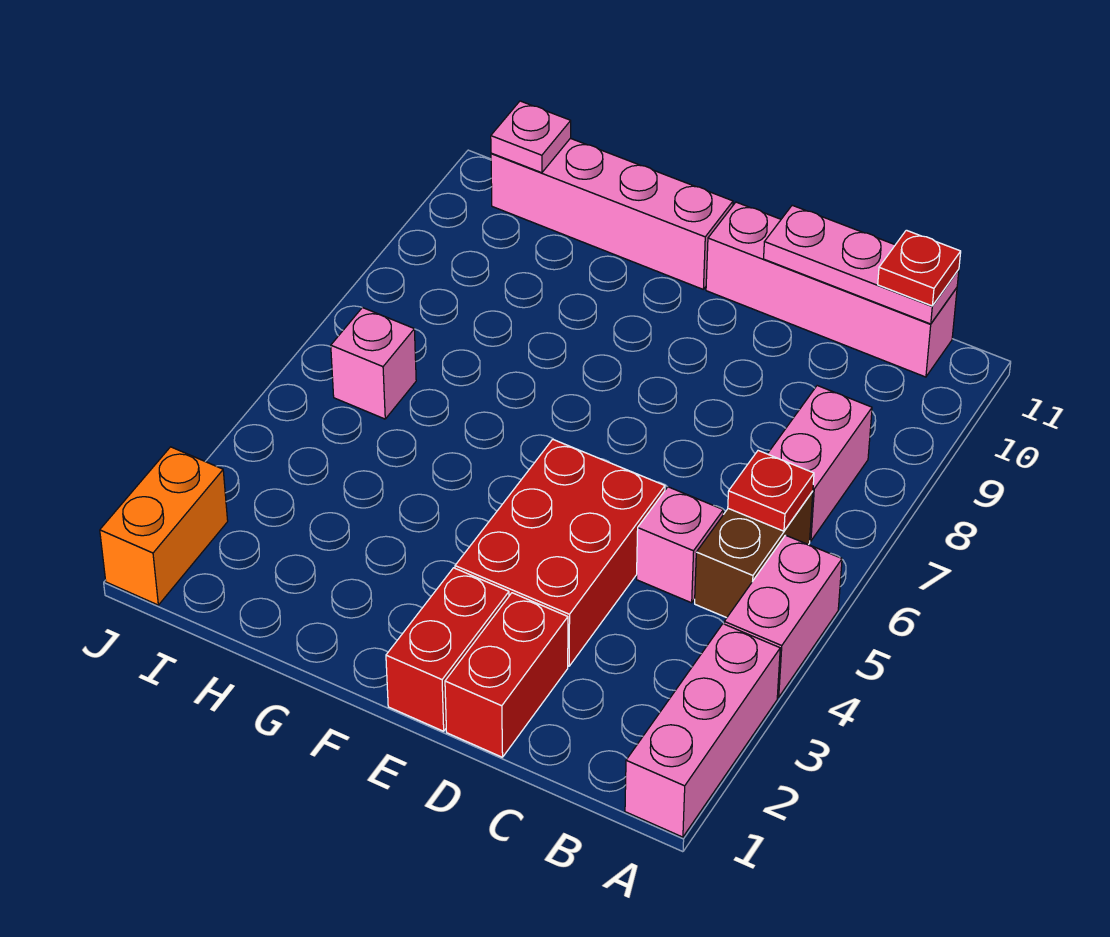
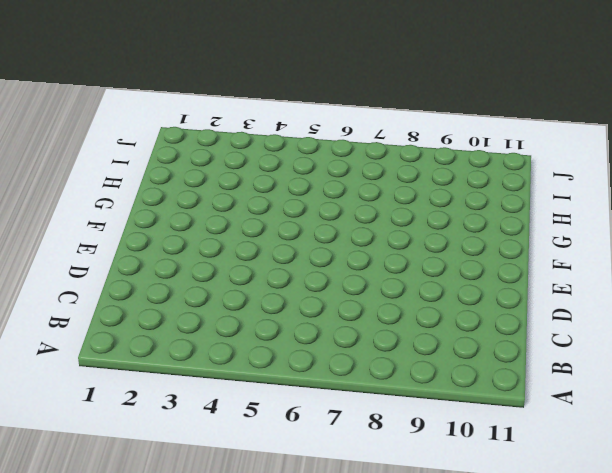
none -> pink 1x3 brick [625,624,780,837]
none -> pink 1x2 brick [724,535,842,697]
none -> brown 1x2 brick [695,491,813,618]

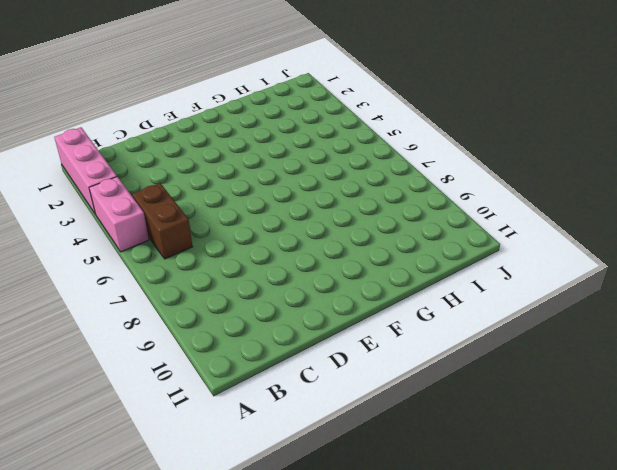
none -> pink 1x2 brick [768,386,872,541]
none -> pink 1x4 brick [706,202,957,377]
none -> pink 1x1 brick [636,487,723,603]

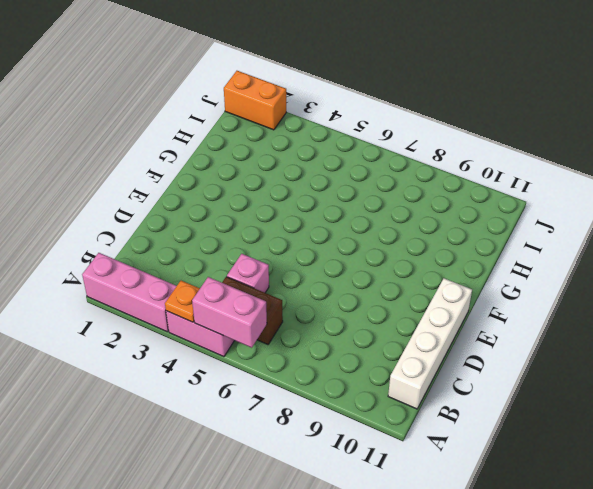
orange 1x1 plate [165,281,200,322] -> none
pink 1x2 brick [192,277,267,348] -> pink 1x2 brick moved to [768,386,872,541]
white 1x4 brick [388,278,472,409] -> pink 1x4 brick [706,202,957,377]
none -> red 1x2 brick [445,593,568,757]
none -> red 2x3 brick [455,439,665,666]
none -> red 1x2 brick [386,568,509,731]

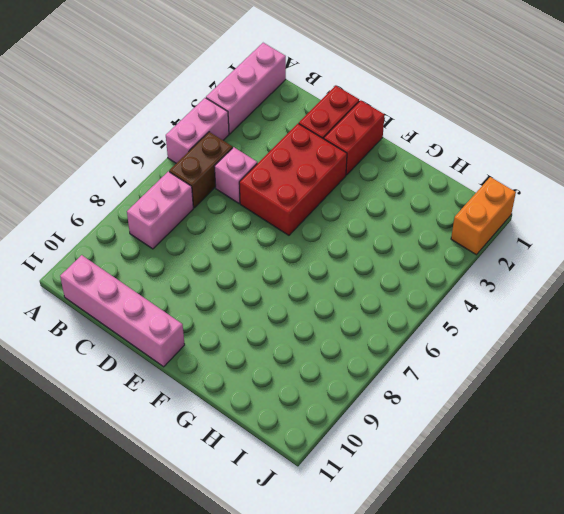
none -> pink 1x4 brick [491,138,733,289]
none -> pink 1x1 brick [331,308,416,419]
none -> red 1x1 plate [728,451,814,531]

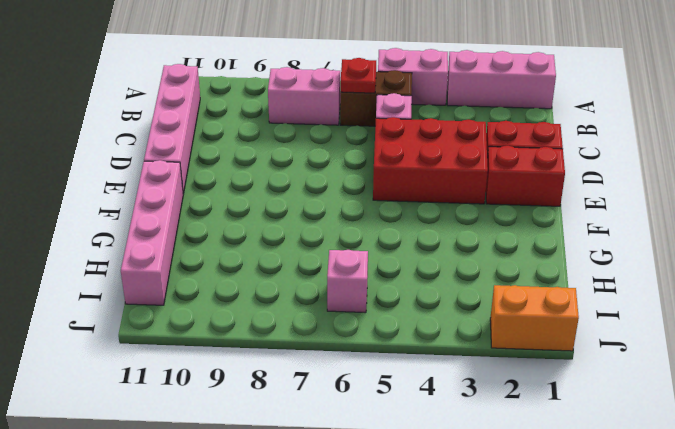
none -> pink 1x3 plate [764,205,959,324]
none -> pink 1x1 plate [491,101,571,173]
none -> red 1x1 plate [878,230,961,306]

